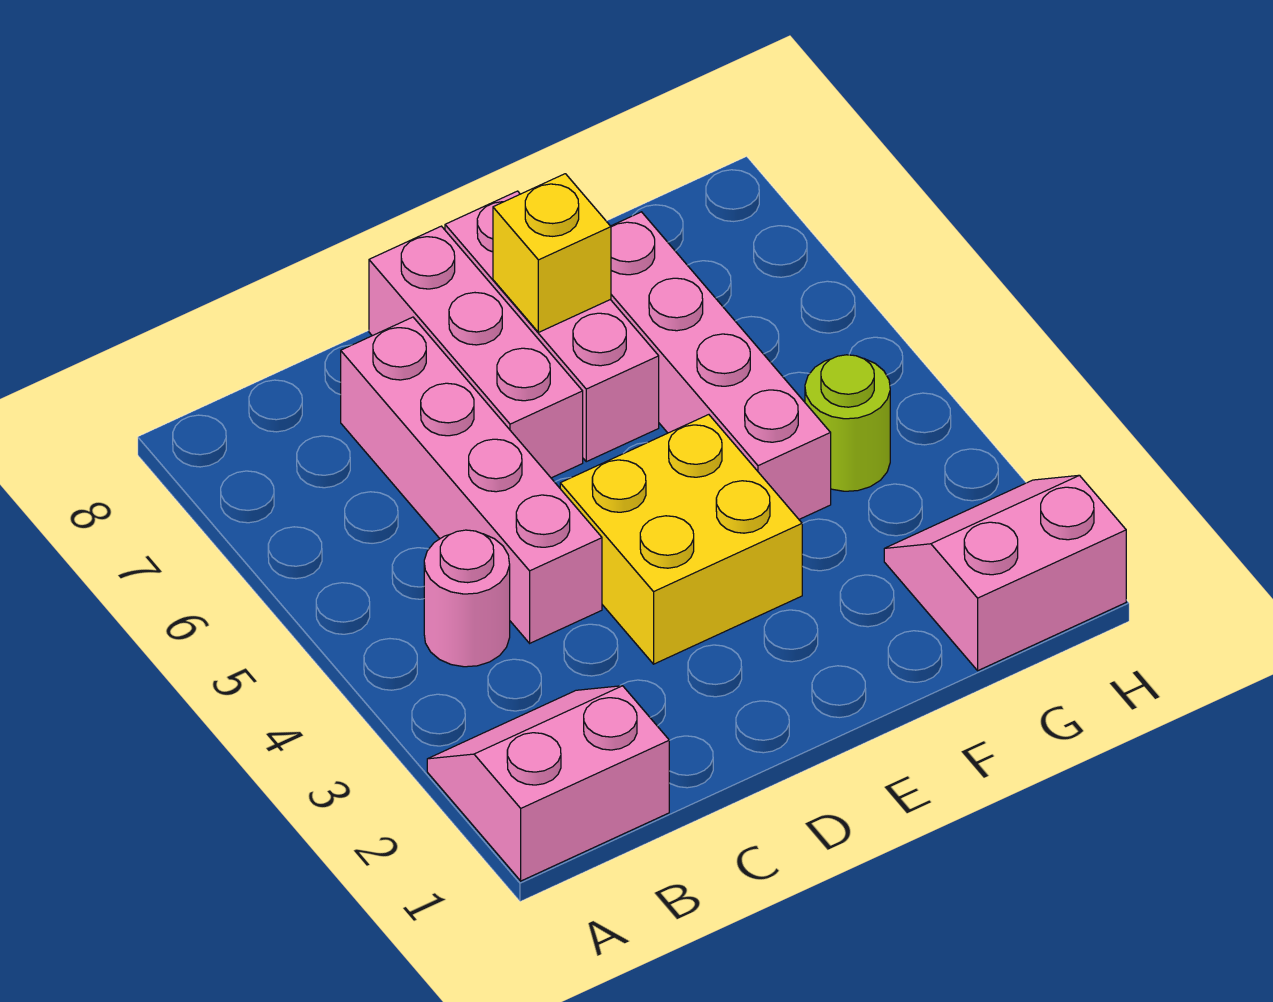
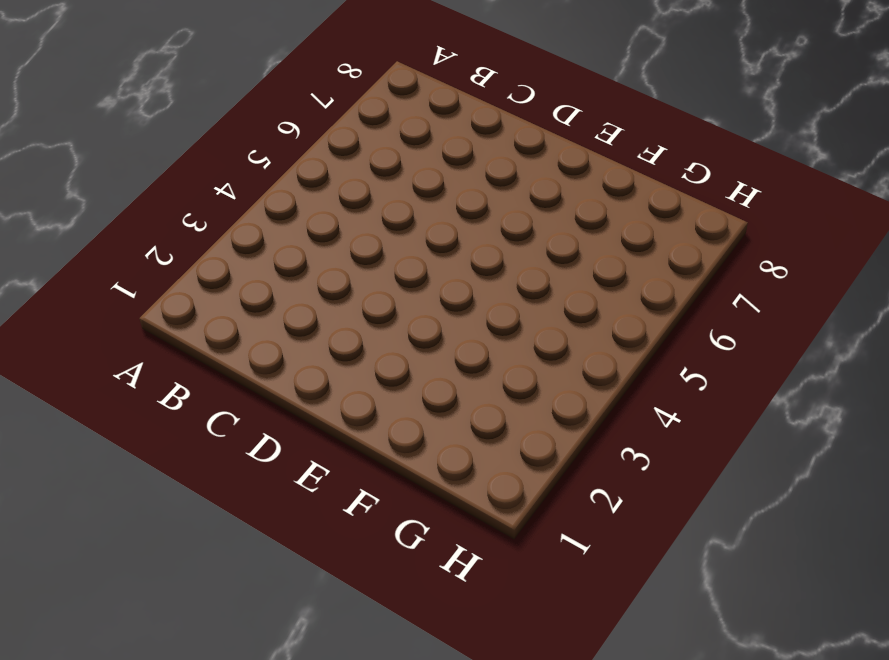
none -> pink 2x2 slope [427,686,669,881]
none -> pink 1x1 round brick [424,530,510,667]

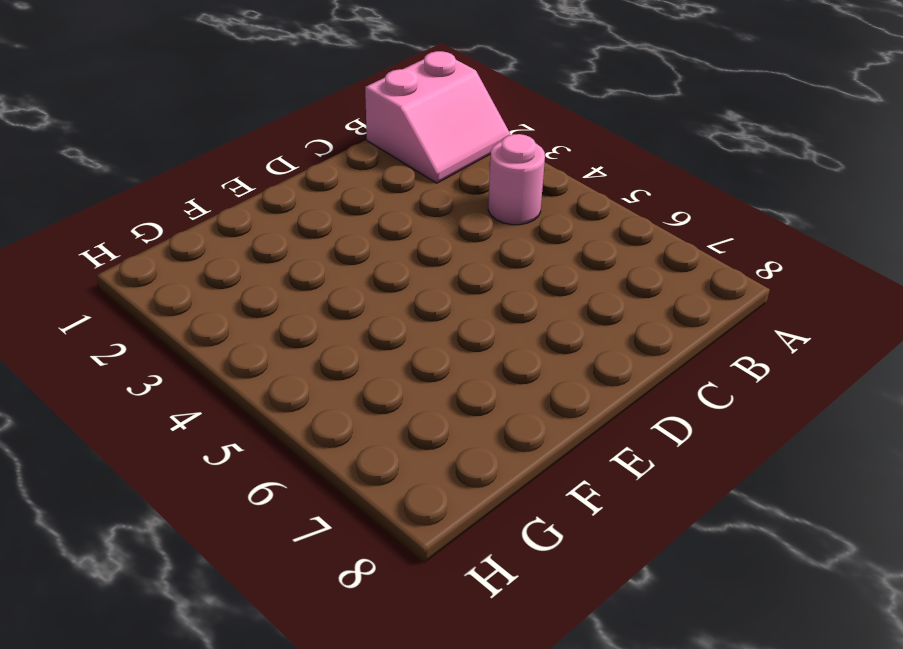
none -> pink 1x4 brick [341,317,602,643]
none -> yellow 2x2 brick [560,415,802,664]

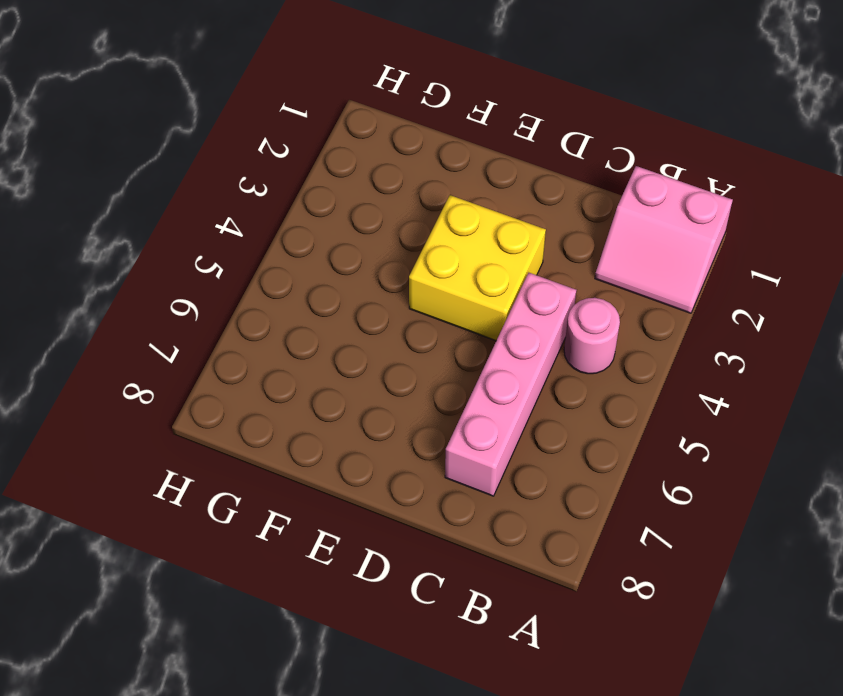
none -> pink 1x3 brick [369,226,583,478]
none -> pink 1x3 brick [445,191,659,462]

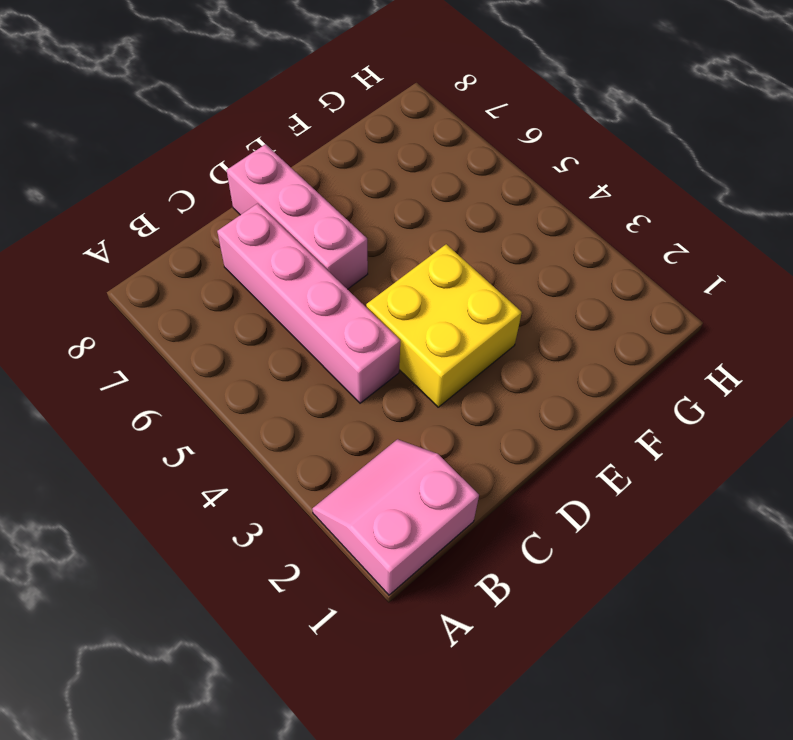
none -> pink 1x1 round brick [424,530,510,667]
none -> pink 1x3 brick [445,191,659,462]

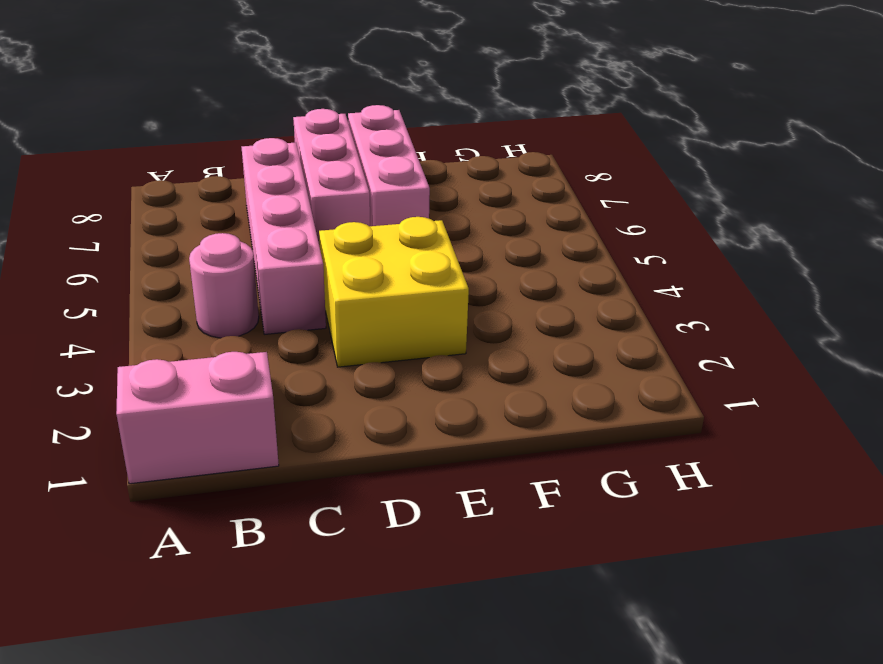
none -> pink 1x4 brick [611,212,831,519]
none -> pink 2x2 slope [884,475,1126,670]

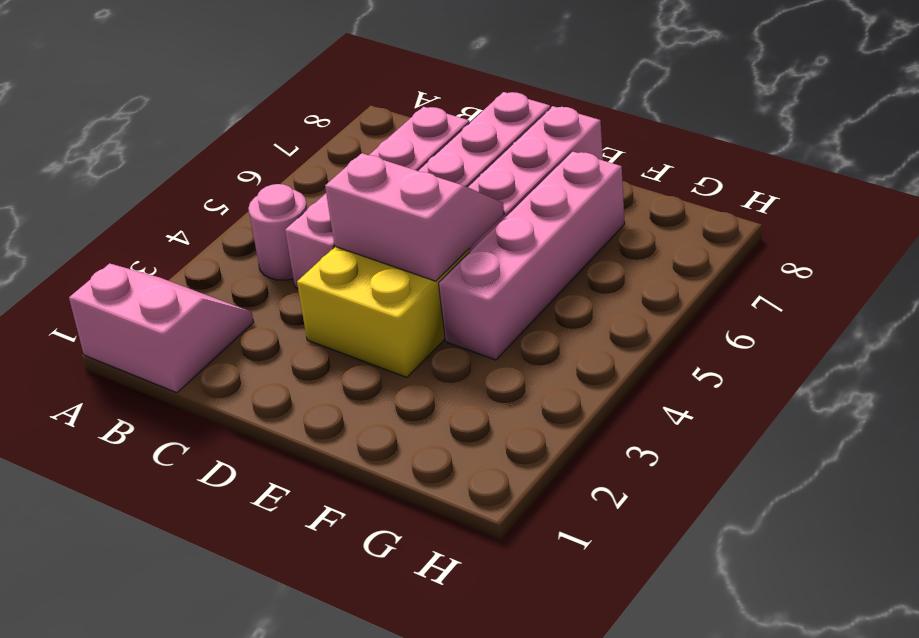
pink 2x2 slope [325,153,504,281] -> pink 2x2 slope moved to [884,475,1126,670]
none -> lime 1x1 round brick [805,355,890,491]
none -> yellow 1x1 brick [493,174,611,332]

